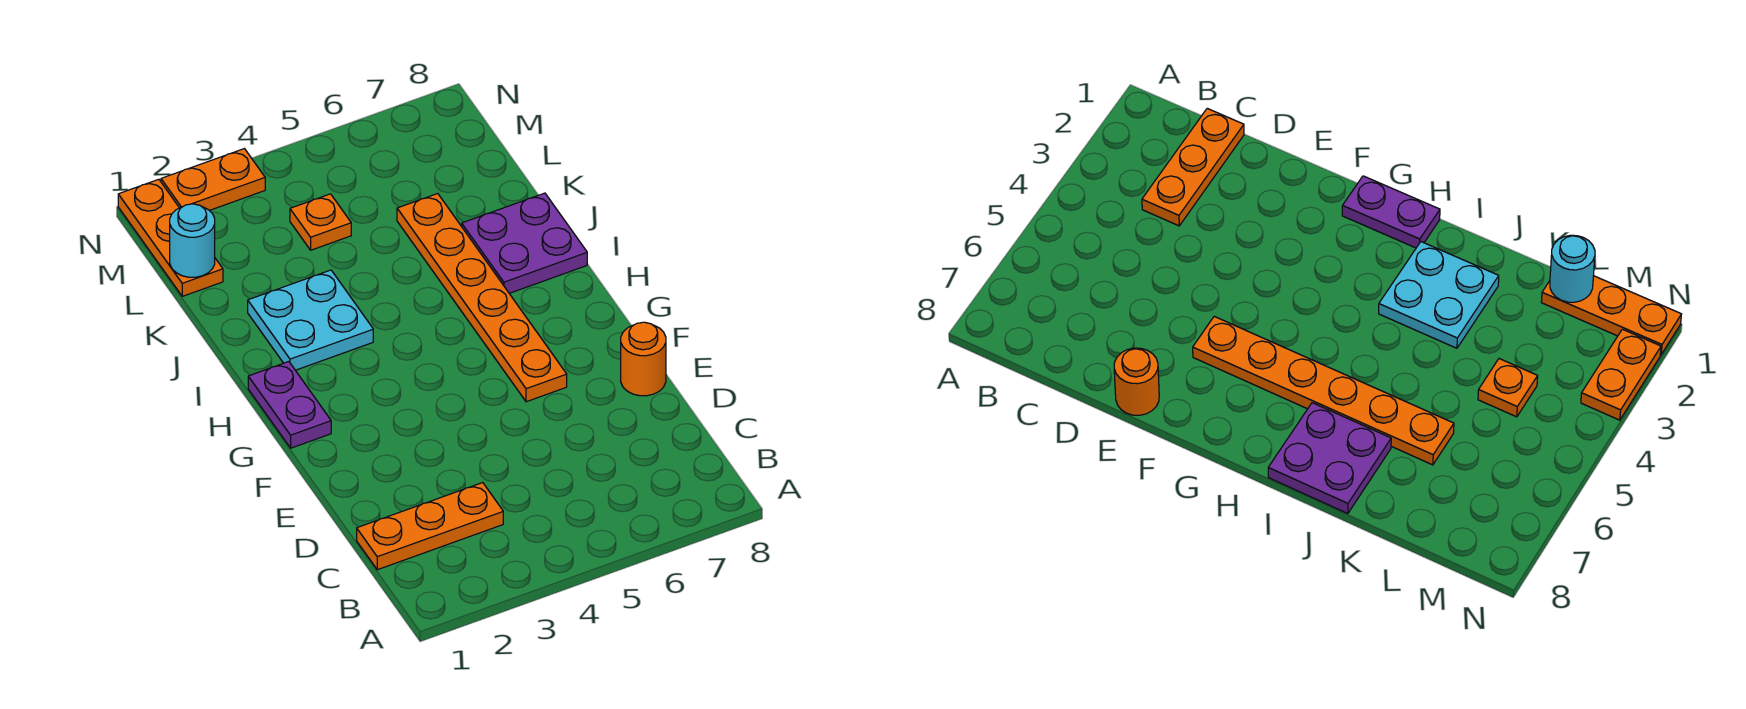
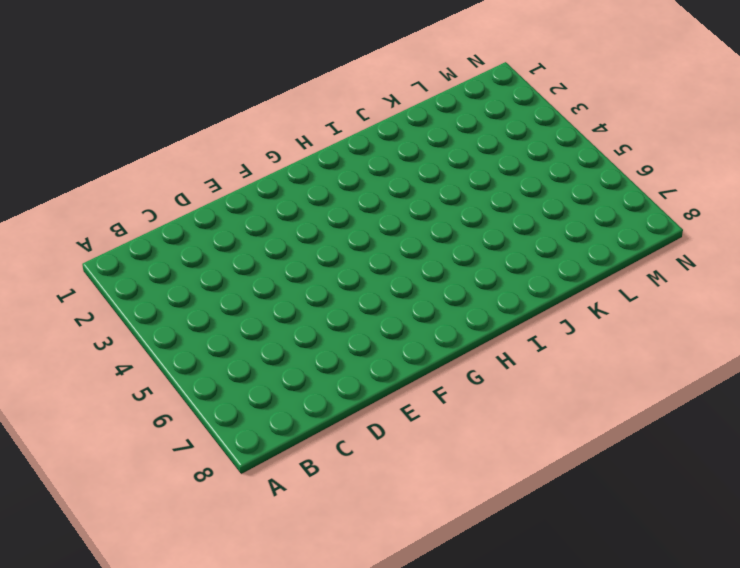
none -> orange 1x3 plate [357,483,503,570]
none -> orange 1x1 round brick [621,322,666,396]

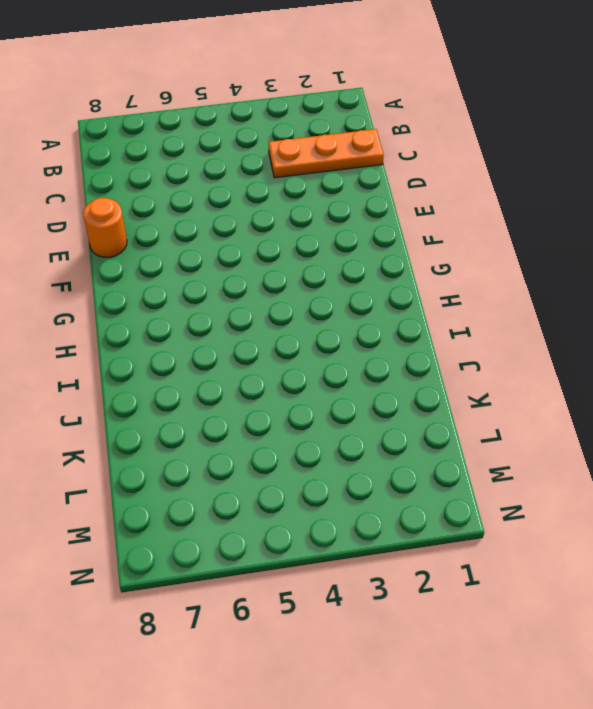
none -> orange 1x6 plate [397,194,567,402]
none -> purple 1x2 plate [248,362,331,448]

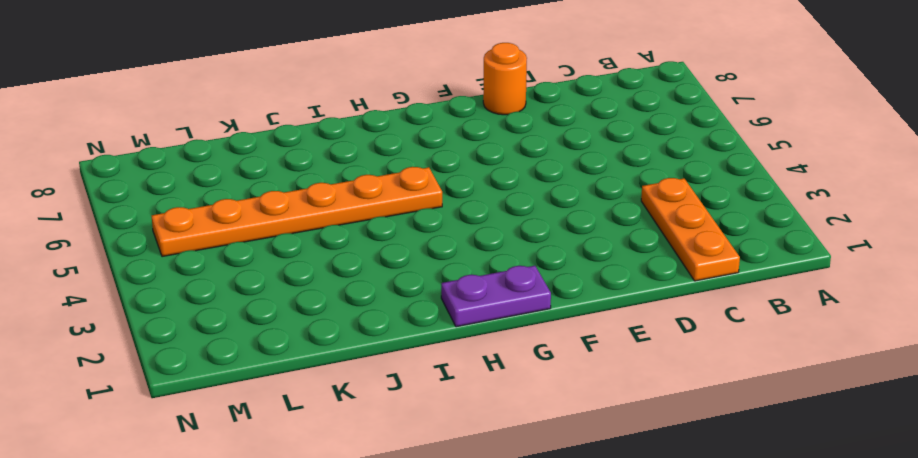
orange 1x6 plate [152,167,442,257] -> orange 1x6 plate moved to [397,194,567,402]
none -> cyan 2x2 plate [248,270,373,370]
none -> purple 2x2 plate [462,193,587,293]

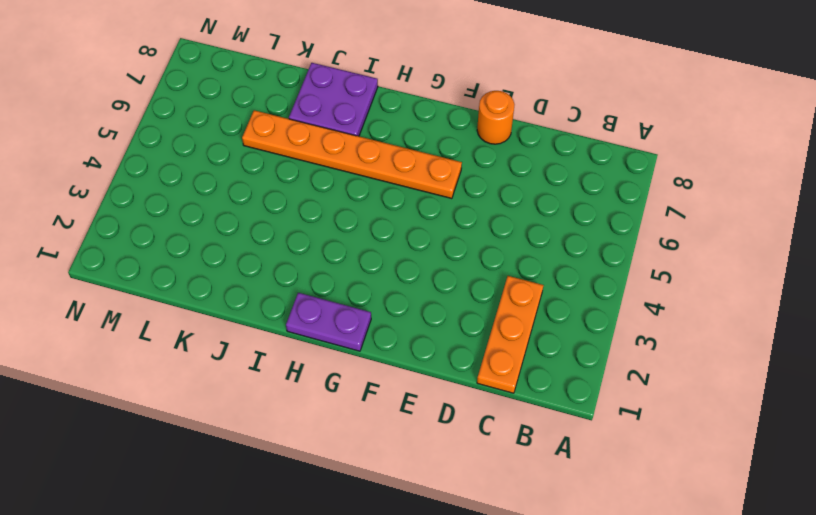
none -> cyan 2x2 plate [248,270,373,370]
none -> orange 1x3 plate [118,179,223,296]

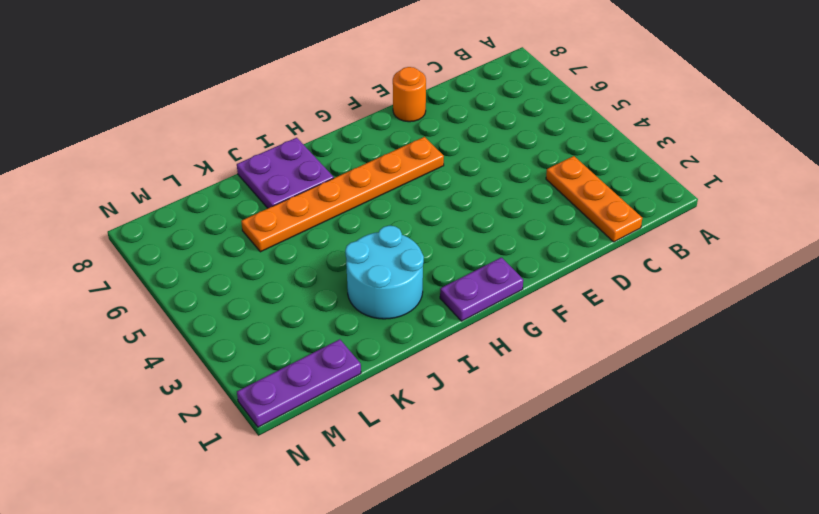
cyan 2x2 round brick [345,226,424,319] -> cyan 2x2 plate [248,270,373,370]
purple 1x3 plate [237,339,361,427] -> orange 1x3 plate [118,179,223,296]
none -> orange 1x1 plate [290,194,351,250]
none -> orange 1x2 plate [161,149,265,210]

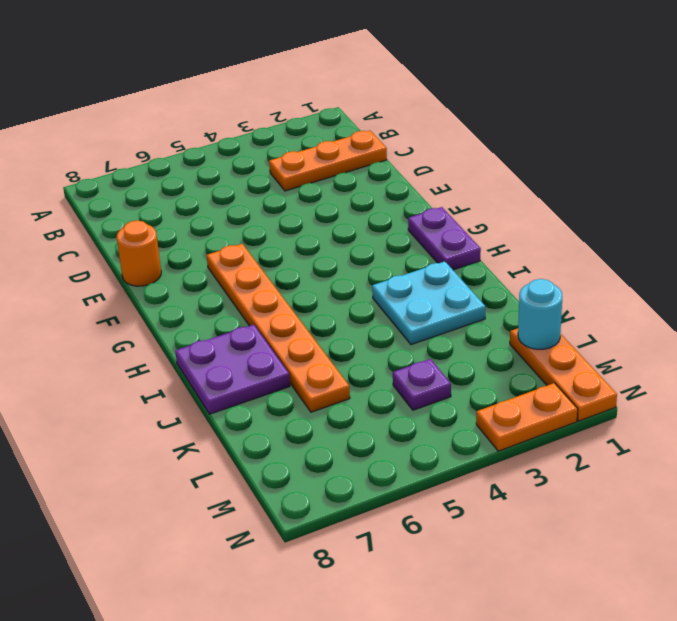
purple 1x1 plate [393,359,451,410] -> orange 1x1 plate [290,194,351,250]

